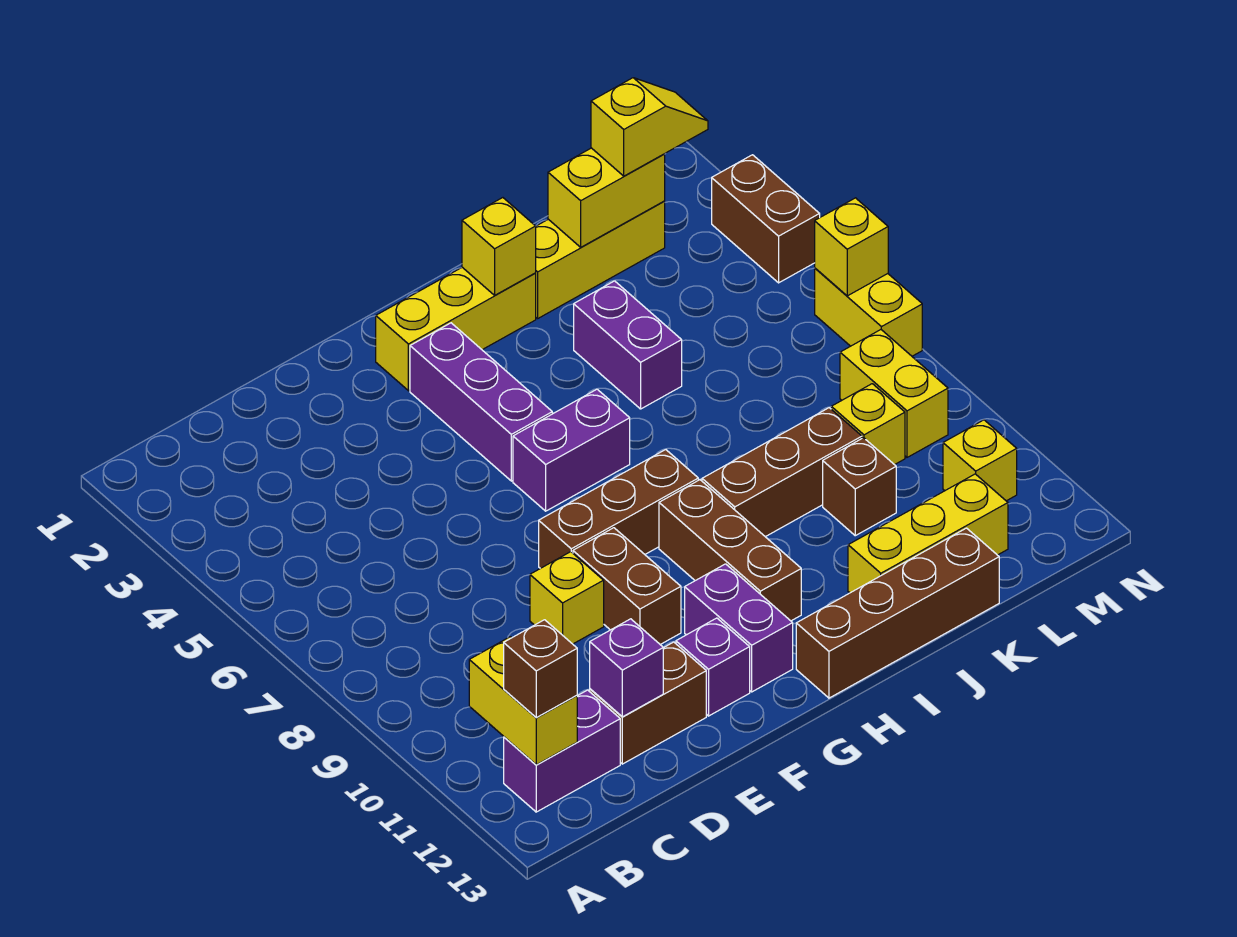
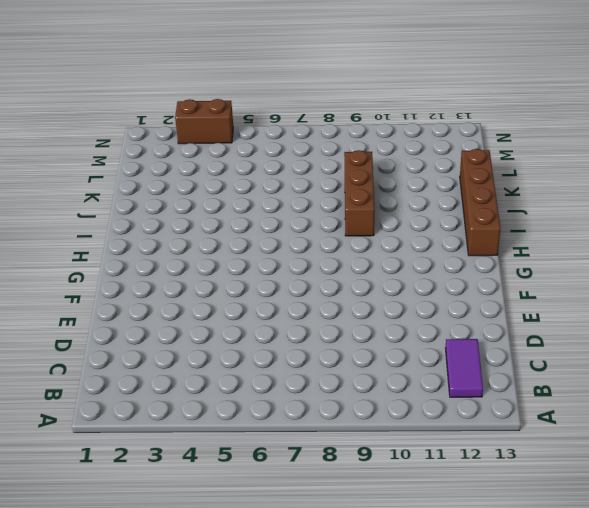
purple 1x2 tile [446,339,483,397] -> purple 1x2 brick [504,690,620,812]
none -> brown 1x2 brick [590,642,706,764]
none -> yellow 1x1 brick [530,552,604,644]
none -> brown 1x3 brick [539,450,698,568]

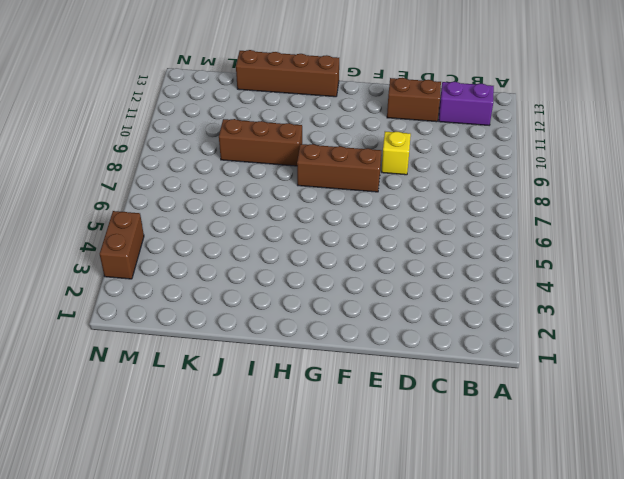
none -> brown 1x2 brick [573,528,681,644]
none -> purple 1x1 brick [676,618,750,716]
none -> yellow 1x3 brick [376,267,536,391]

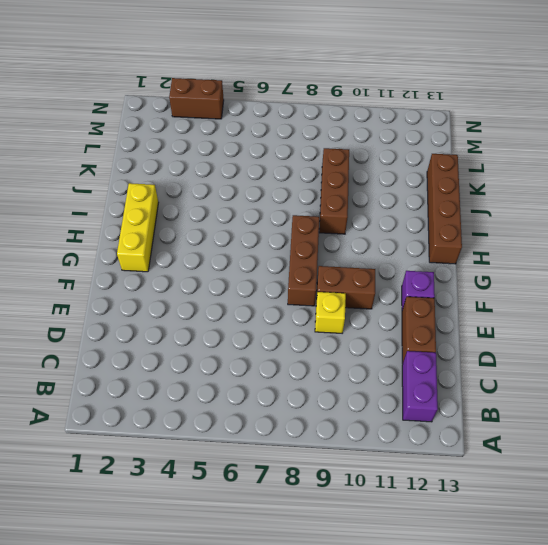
none -> purple 1x3 brick [410,323,552,481]
none -> purple 1x2 brick [513,389,630,511]
none -> purple 1x2 brick [685,564,793,692]

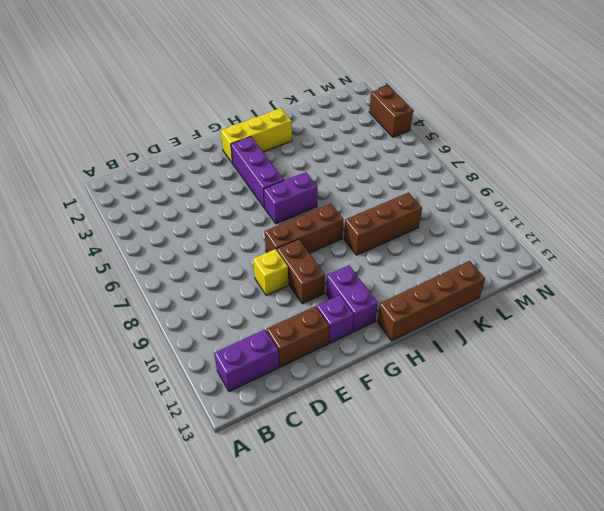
none -> brown 1x3 brick [659,480,801,621]
none -> yellow 1x3 brick [536,201,665,318]
none -> purple 1x2 brick [574,281,682,409]

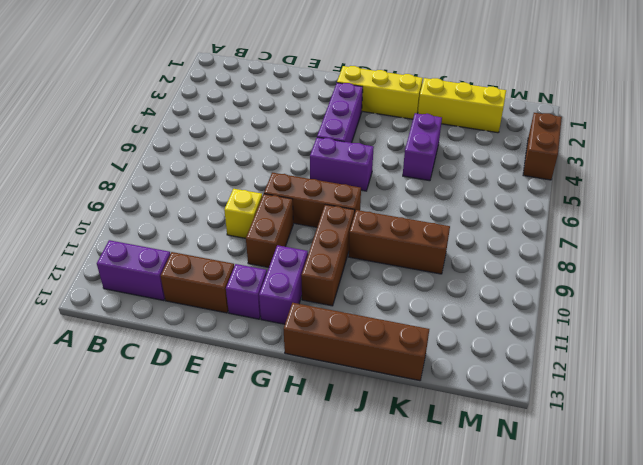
none -> yellow 1x3 brick [848,474,1008,593]
none -> brown 1x1 brick [823,438,896,536]
none -> yellow 1x1 brick [831,384,905,465]

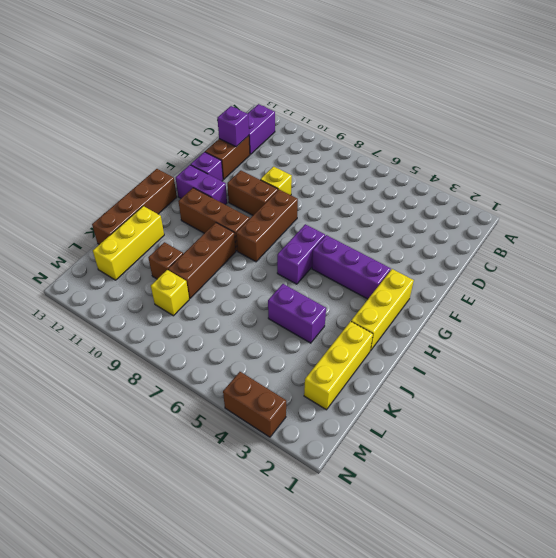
none -> yellow 1x2 brick [840,330,948,457]
none -> yellow 1x1 brick [943,420,1017,501]
none -> yellow 1x2 brick [815,268,922,356]

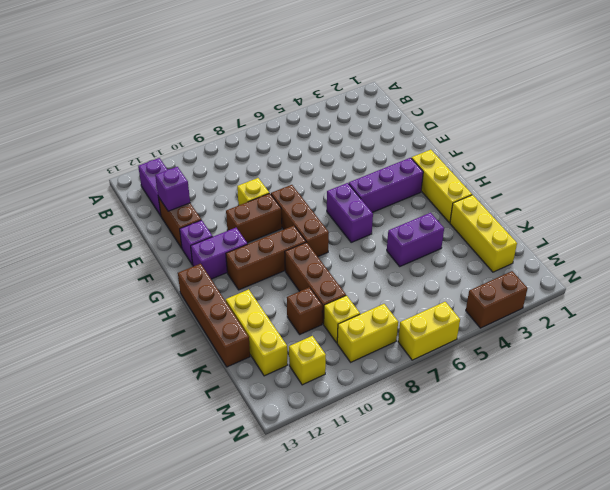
none -> yellow 1x2 brick [469,637,577,765]
none -> yellow 1x1 brick [462,198,536,295]
none -> yellow 1x2 brick [548,148,665,247]

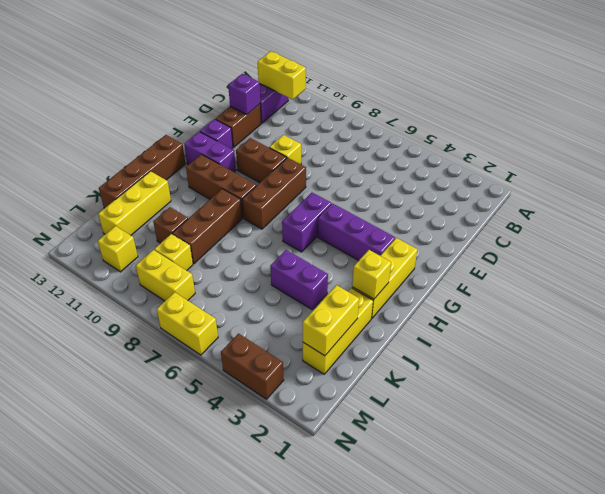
none -> yellow 1x1 brick [815,198,888,296]
none -> brown 1x1 brick [504,620,577,718]
none -> yellow 1x2 slope [591,78,708,176]

